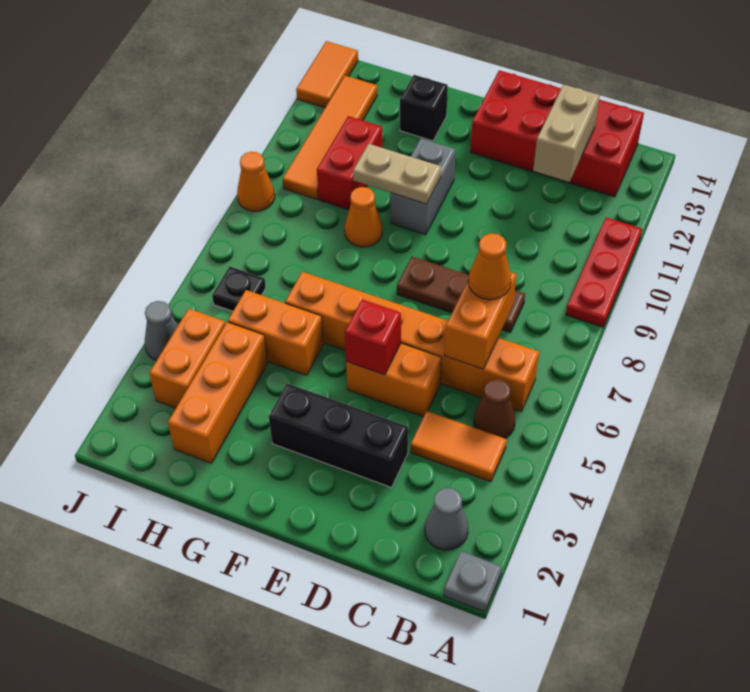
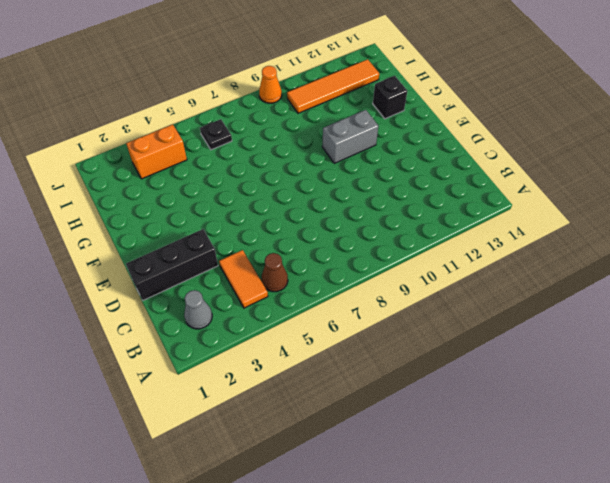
black 1x3 brick [126,229,218,300] -> black 1x3 brick turned to [269,383,408,487]
none -> grey 1x1 plate [444,551,502,612]
none -> red 1x3 plate [566,217,642,327]
none -> orange 1x6 brick [285,272,539,411]

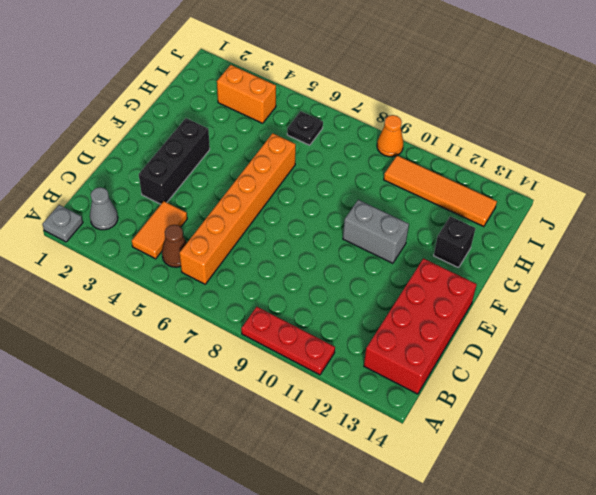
none -> brown 1x3 plate [397,257,525,333]
none -> orange 1x2 brick [346,343,442,417]
none -> orange 1x2 brick [228,290,323,375]

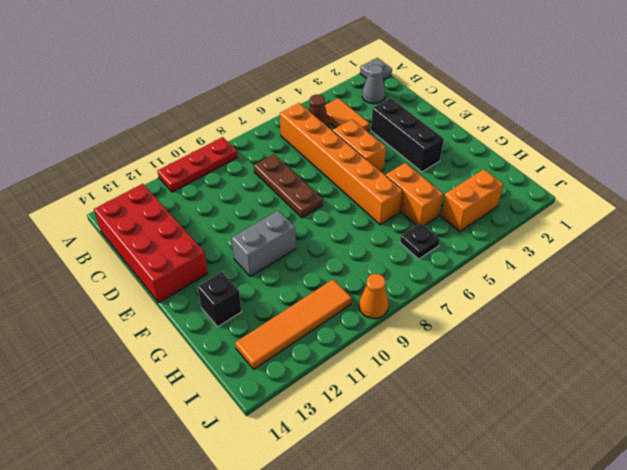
none -> orange 1x1 cone [345,187,382,247]
none -> orange 1x3 brick [168,322,268,463]
none -> red 1x2 brick [317,116,383,210]

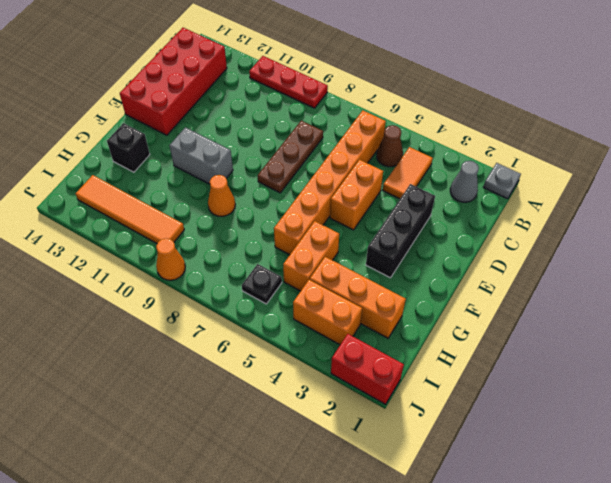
red 1x2 brick [331,334,404,404] -> red 1x2 brick moved to [317,116,383,210]
none -> grey 1x1 cone [145,301,178,361]
none -> orange 1x2 tile [296,41,358,108]
none -> orange 1x2 brick [444,272,517,369]

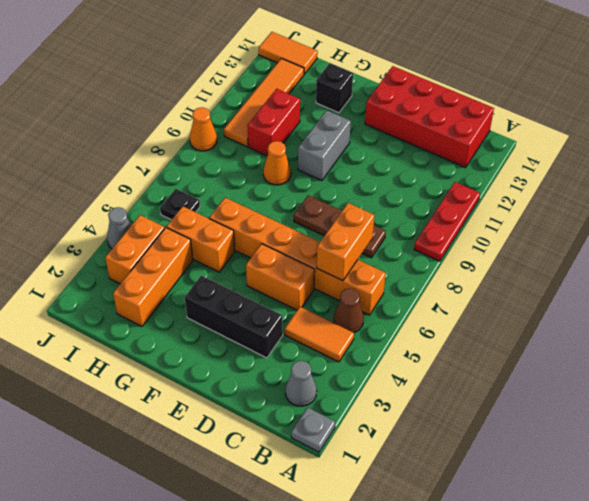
orange 1x2 tile [259,32,318,74] -> orange 1x2 tile turned to [296,41,358,108]
none -> tan 1x2 brick [533,85,600,182]
none -> red 1x1 brick [345,300,401,375]
none -> tan 1x2 plate [353,144,441,204]

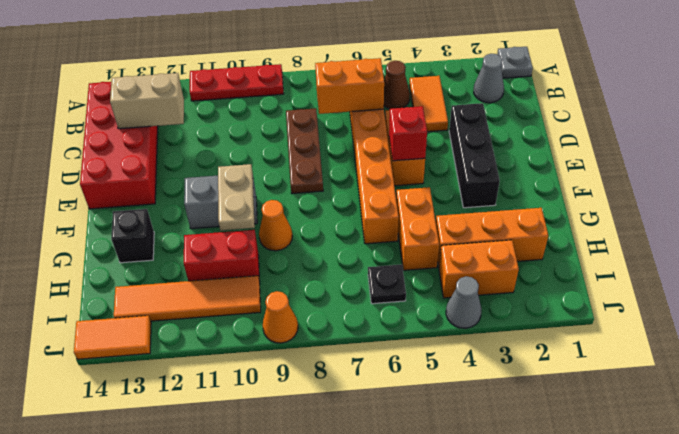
none -> orange 1x1 cone [468,233,511,300]

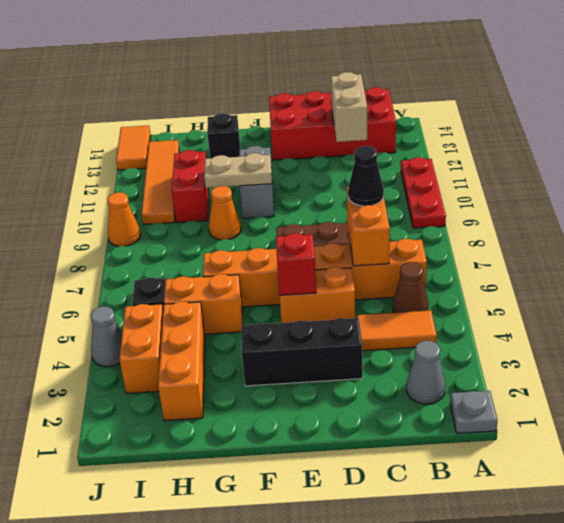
black 1x1 cone [348,146,384,206] -> orange 1x1 cone [468,233,511,300]

